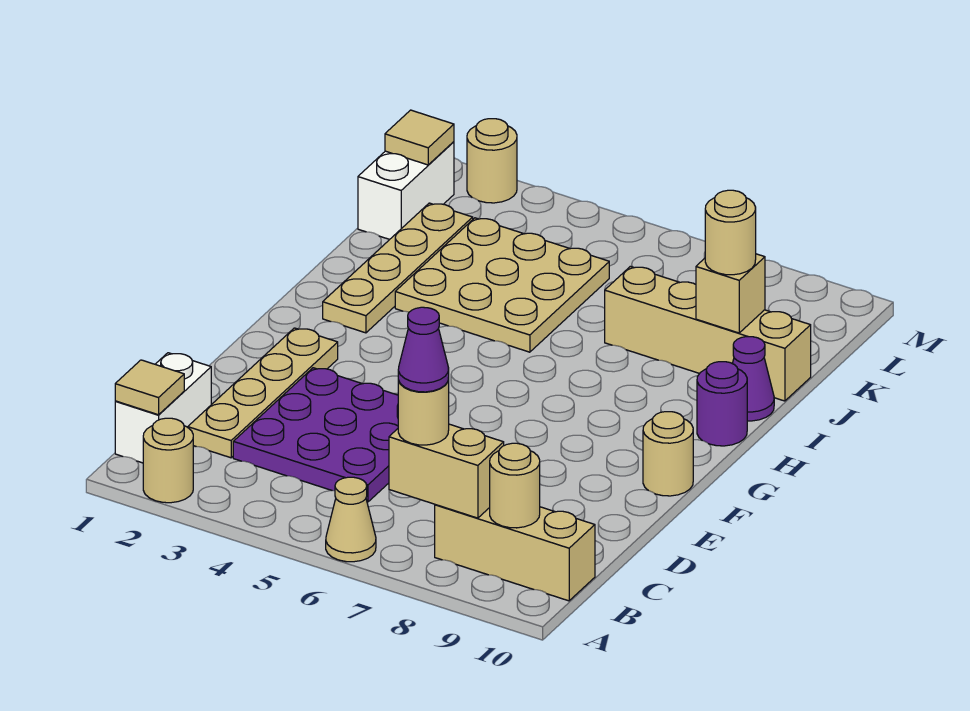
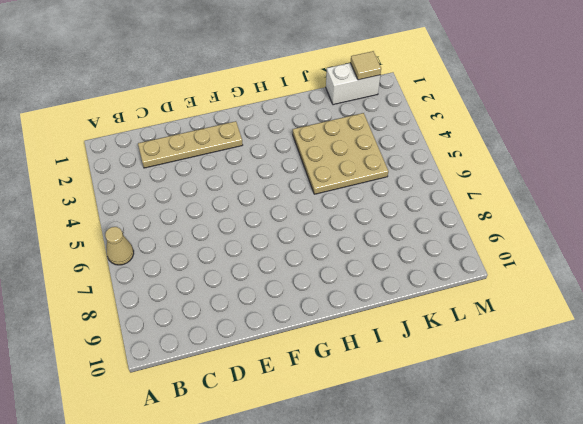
none -> tan 1x1 round brick [143,418,193,503]
none -> white 1x2 brick [115,353,211,463]
none -> tan 1x3 brick [435,505,595,601]

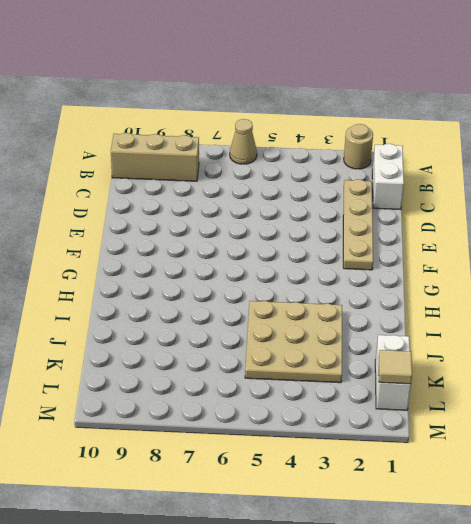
none -> purple 3x3 plate [233,368,398,502]
none -> tan 1x1 round brick [643,412,693,496]
none -> tan 1x4 plate [323,203,473,333]

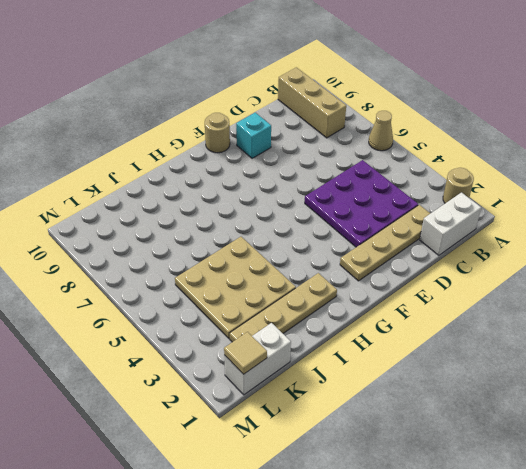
cyan 1x1 brick [236,113,271,158] -> none
none -> purple 1x1 round brick [697,362,747,446]
none -> purple 1x1 cone [732,337,774,421]
none -> tan 1x4 brick [605,266,811,401]

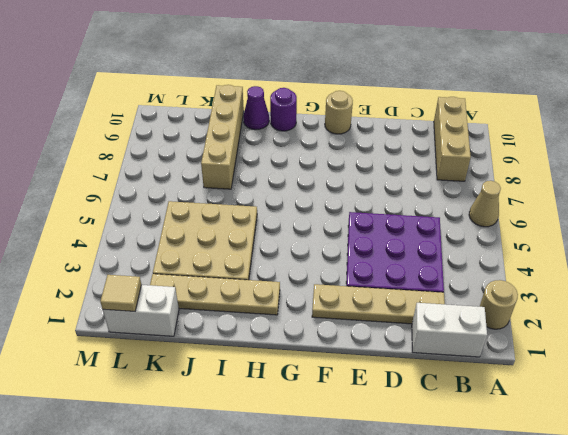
none -> tan 1x1 round brick [467,119,517,203]
none -> tan 1x1 tile [115,360,184,415]
none -> tan 1x2 brick [389,424,504,518]

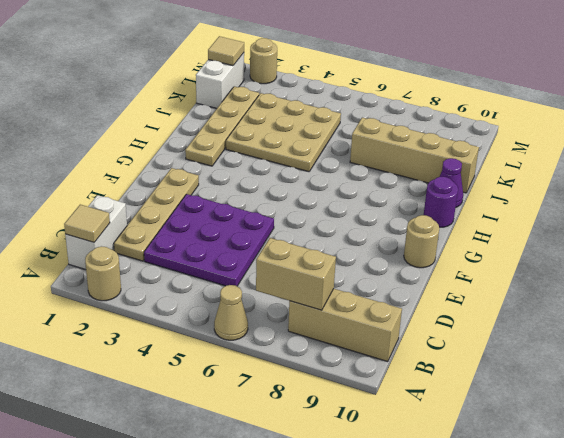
none -> tan 1x1 round brick [490,443,540,528]
none -> tan 1x1 brick [696,254,765,333]
none -> tan 1x1 round brick [398,378,449,445]

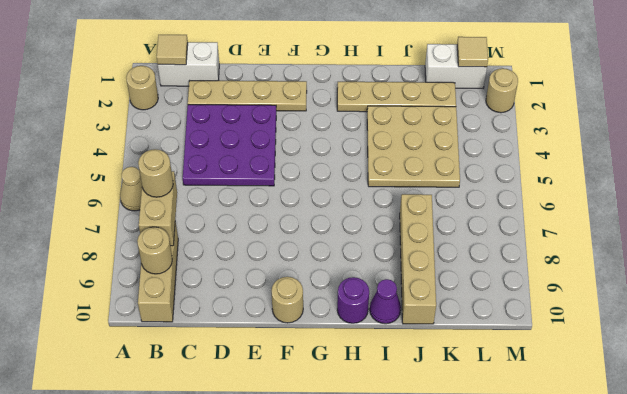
none -> tan 1x1 brick [696,254,765,333]
none -> tan 1x1 round brick [705,190,756,275]
none -> purple 1x1 cone [398,307,449,392]

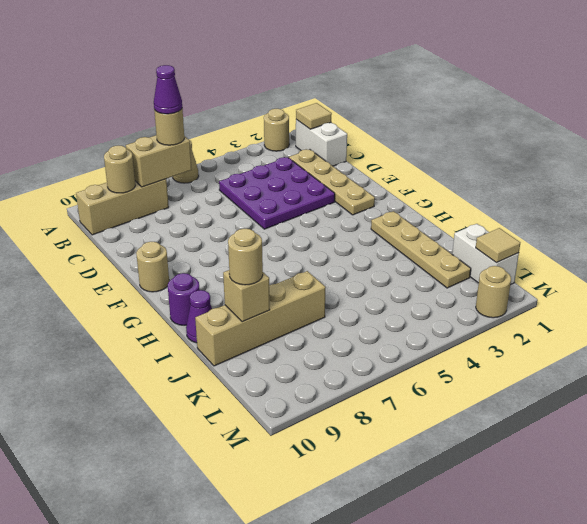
none -> tan 3x3 plate [395,218,609,352]

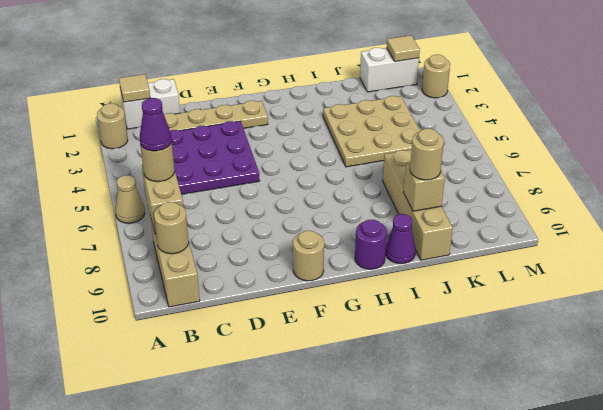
none -> tan 1x4 plate [323,203,473,333]

